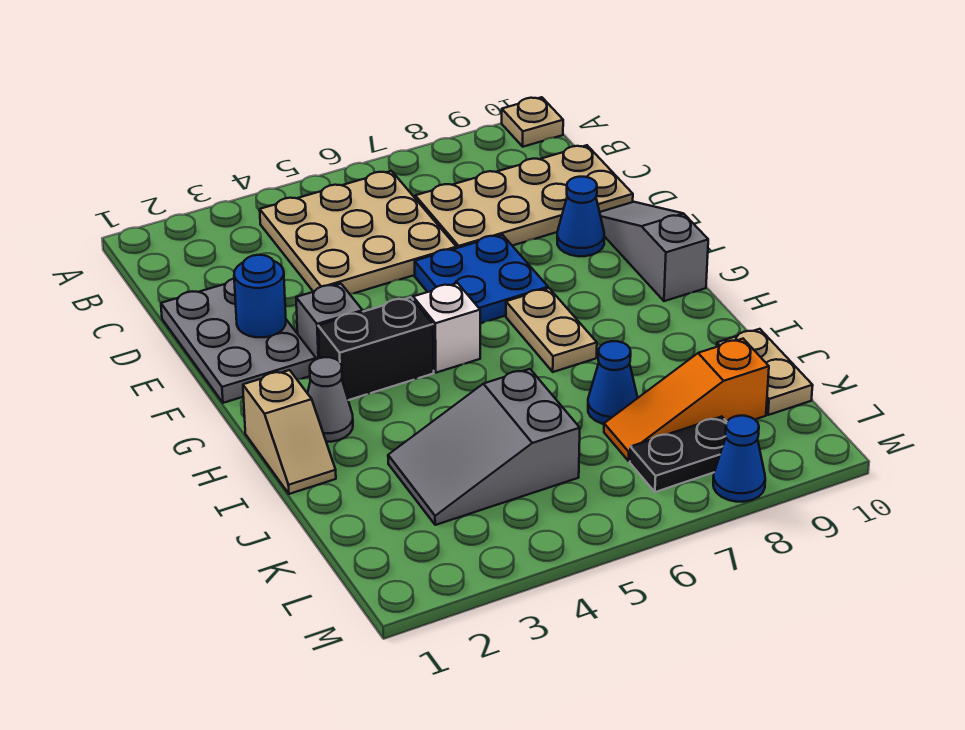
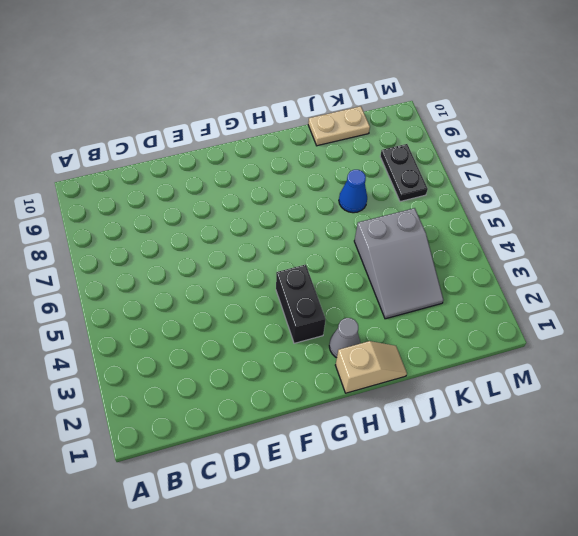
none -> tan 1x1 plate [502,97,563,147]
none -> tan 3x3 plate [260,171,457,294]
none -> tan 2x4 plate [415,145,633,248]

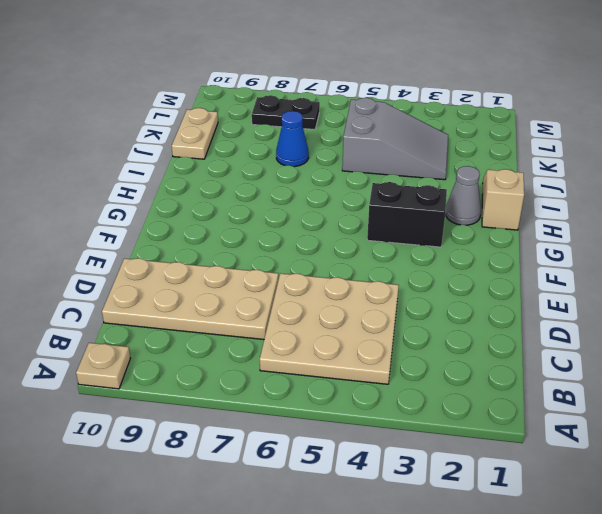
none -> grey 2x3 plate [161,279,316,403]
none -> blue 2x2 plate [415,235,548,323]
none -> blue 1x1 cone [557,177,604,256]

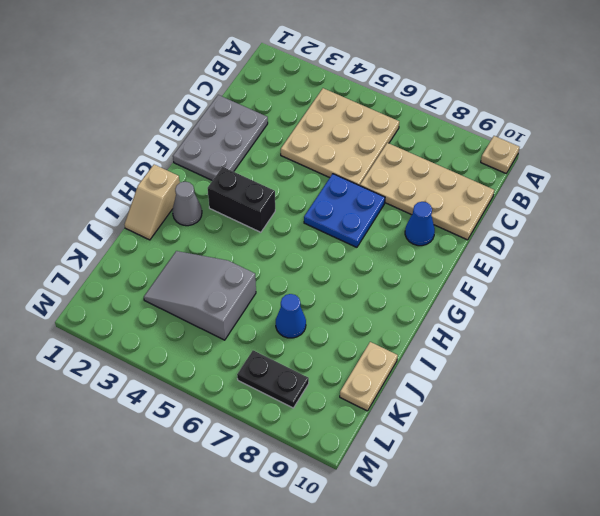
none -> grey 1x3 slope [600,202,708,301]
none -> grey 1x1 brick [296,284,363,359]
none -> white 1x1 brick [413,283,480,373]

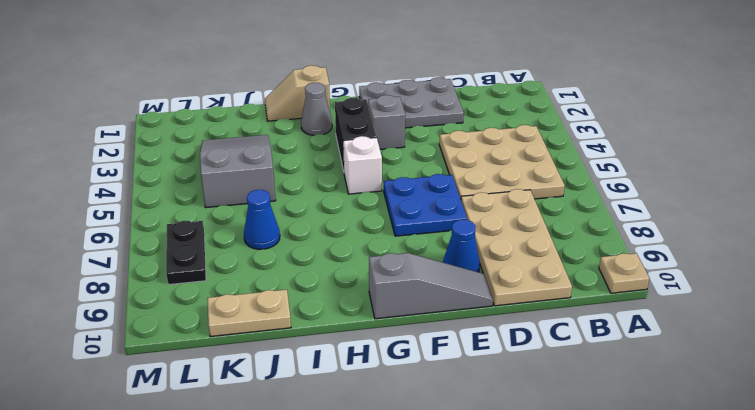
none -> tan 1x2 plate [506,288,597,372]
none -> orange 1x3 slope [604,339,769,461]
none -> blue 1x1 cone [713,416,765,502]

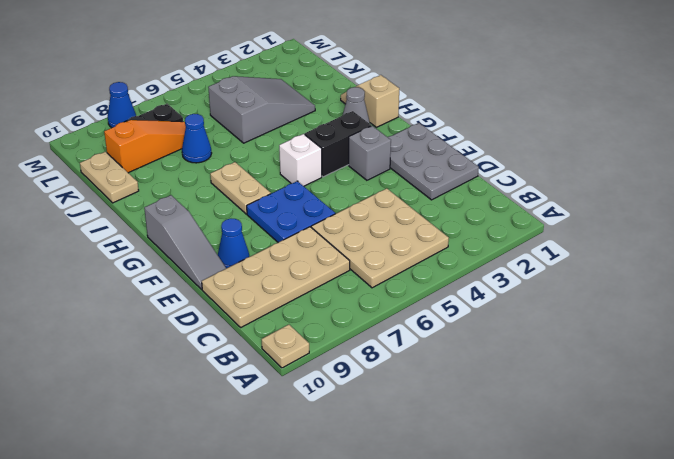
none -> blue 1x1 round brick [234,255,286,337]

